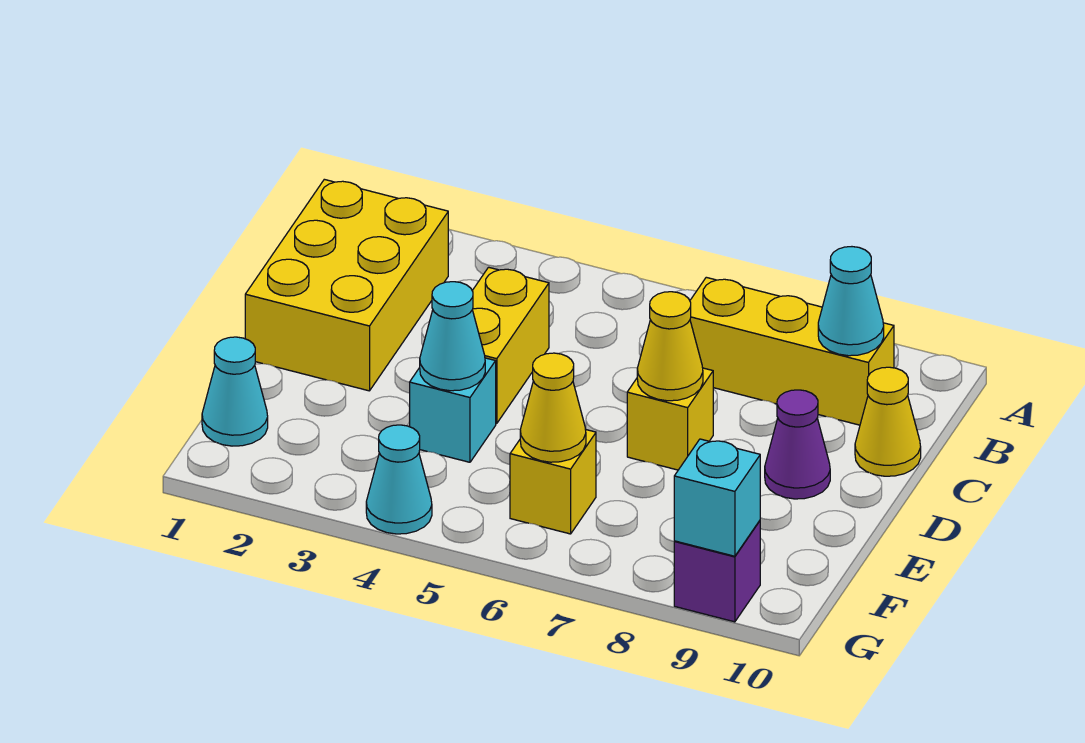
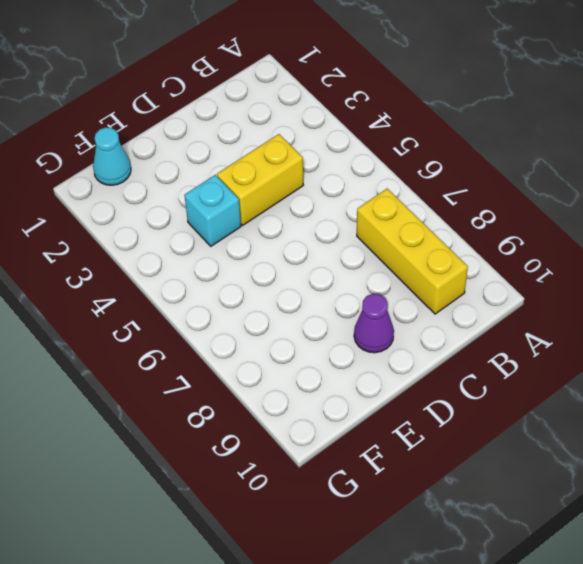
none -> yellow 2x3 brick [245,179,448,391]
none -> yellow 1x1 cone [855,367,921,476]
none -> yellow 1x1 brick [627,368,713,470]

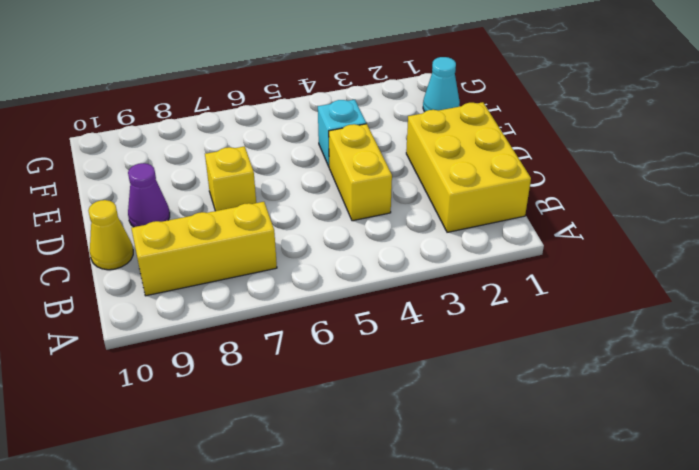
none -> yellow 1x1 brick [510,429,596,534]
none -> cyan 1x1 cone [366,425,432,534]
none -> purple 1x1 brick [674,521,760,622]

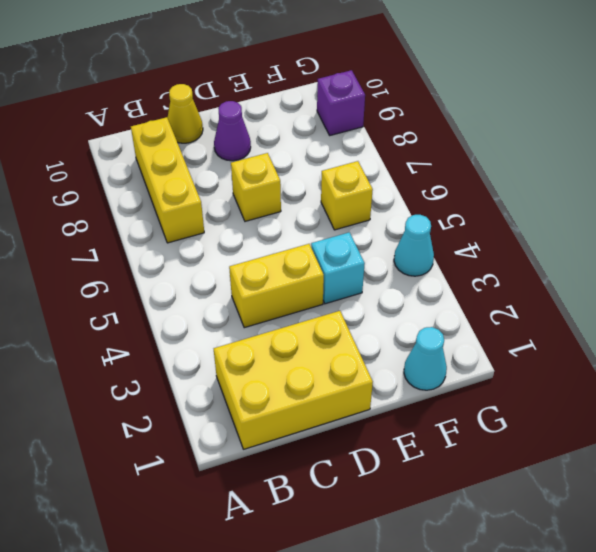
none -> cyan 1x1 cone [818,247,884,356]
none -> yellow 1x1 cone [637,292,703,401]
none -> cyan 1x1 cone [420,282,485,391]

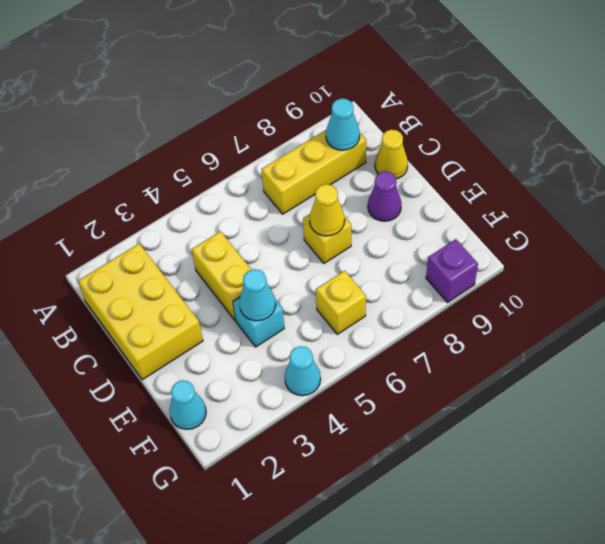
none -> yellow 1x1 cone [520,353,586,462]
none -> cyan 1x1 brick [674,439,760,556]

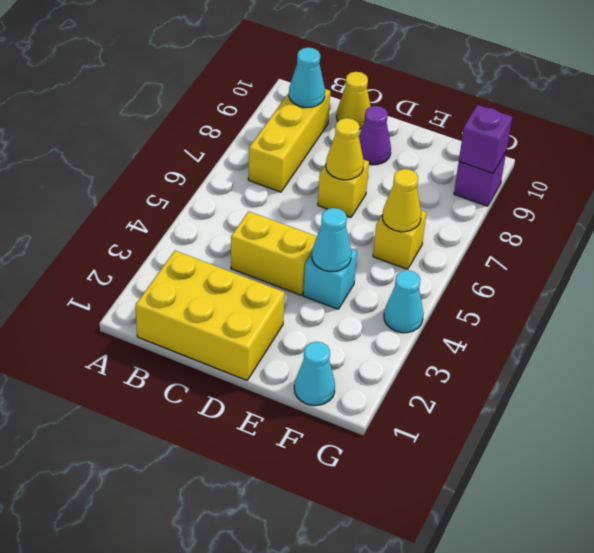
purple 1x1 brick [459,105,512,173] -> cyan 1x1 brick [674,439,760,556]

